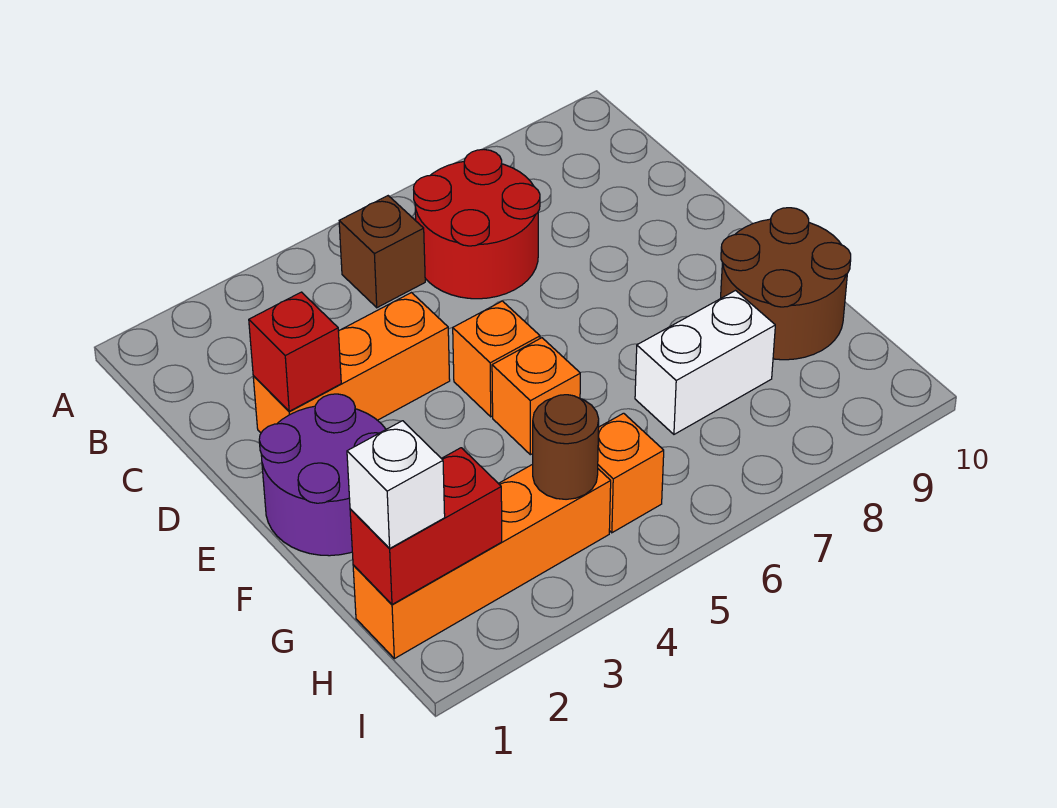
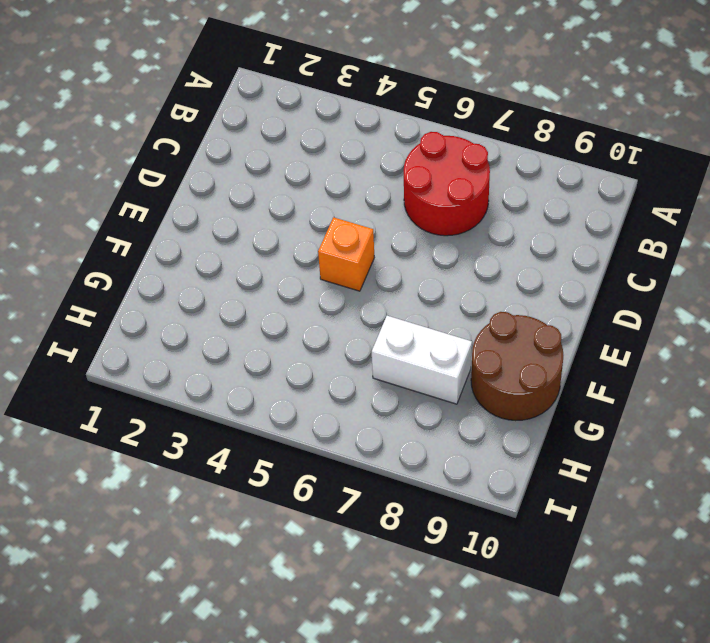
none -> brown 1x1 brick [339,196,425,308]
none -> orange 1x3 brick [253,293,450,433]
none -> purple 2x2 round brick [259,394,386,556]

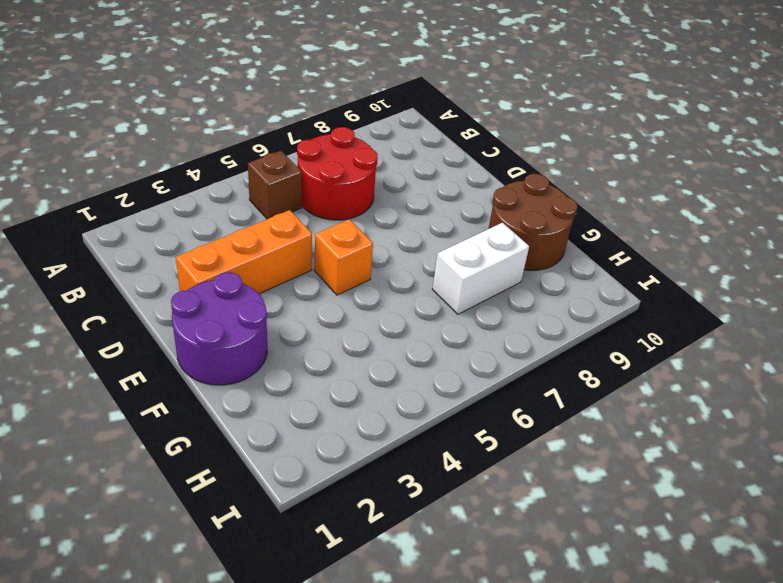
none -> orange 1x1 brick [492,338,580,455]
none -> orange 1x4 brick [353,464,611,659]
none -> orange 1x1 brick [598,413,664,533]

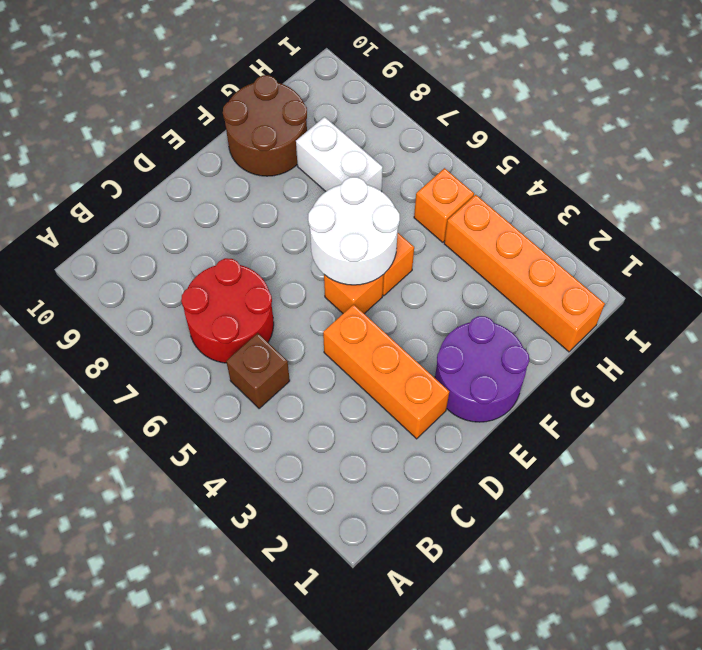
white 2x2 round brick [308,177,400,285] -> none
none -> red 1x1 brick [249,292,341,411]
none -> red 1x2 brick [350,448,502,604]
none -> brown 1x1 round brick [533,395,599,499]

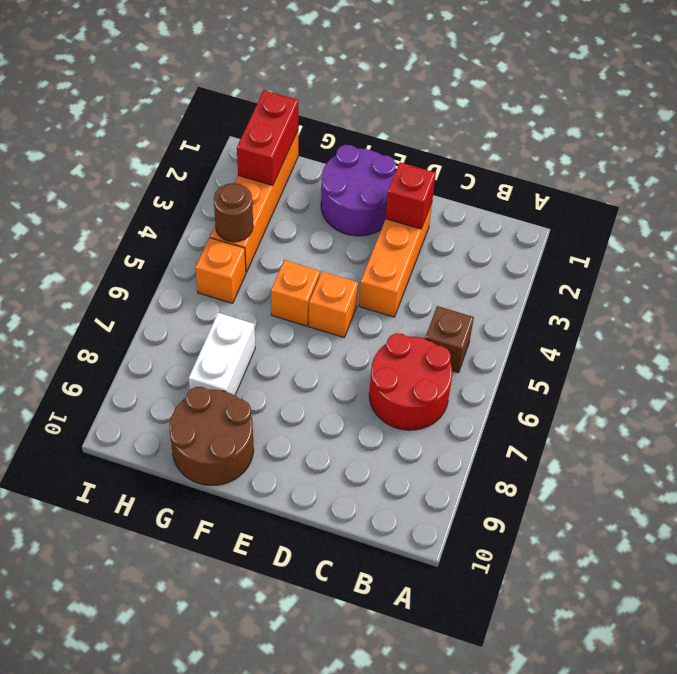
none -> white 1x1 brick [347,421,445,549]

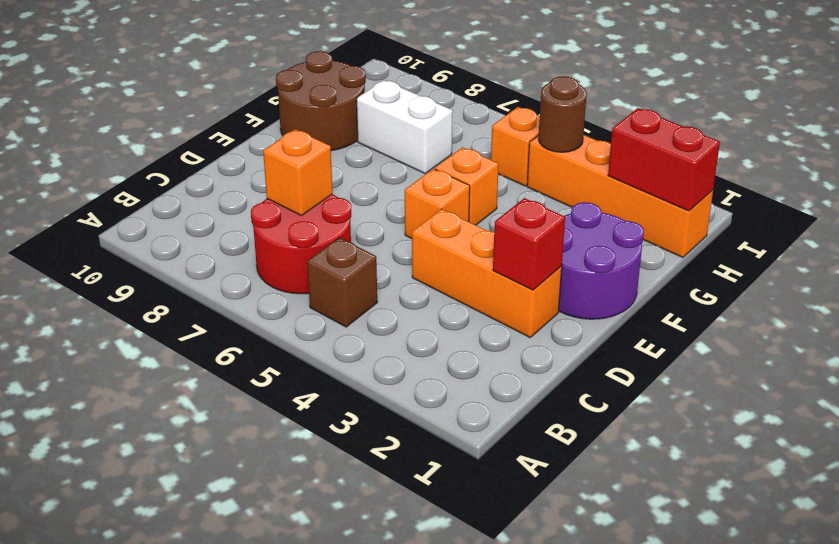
orange 1x1 brick [263,129,333,216] -> none
none -> white 1x1 brick [347,421,445,549]

